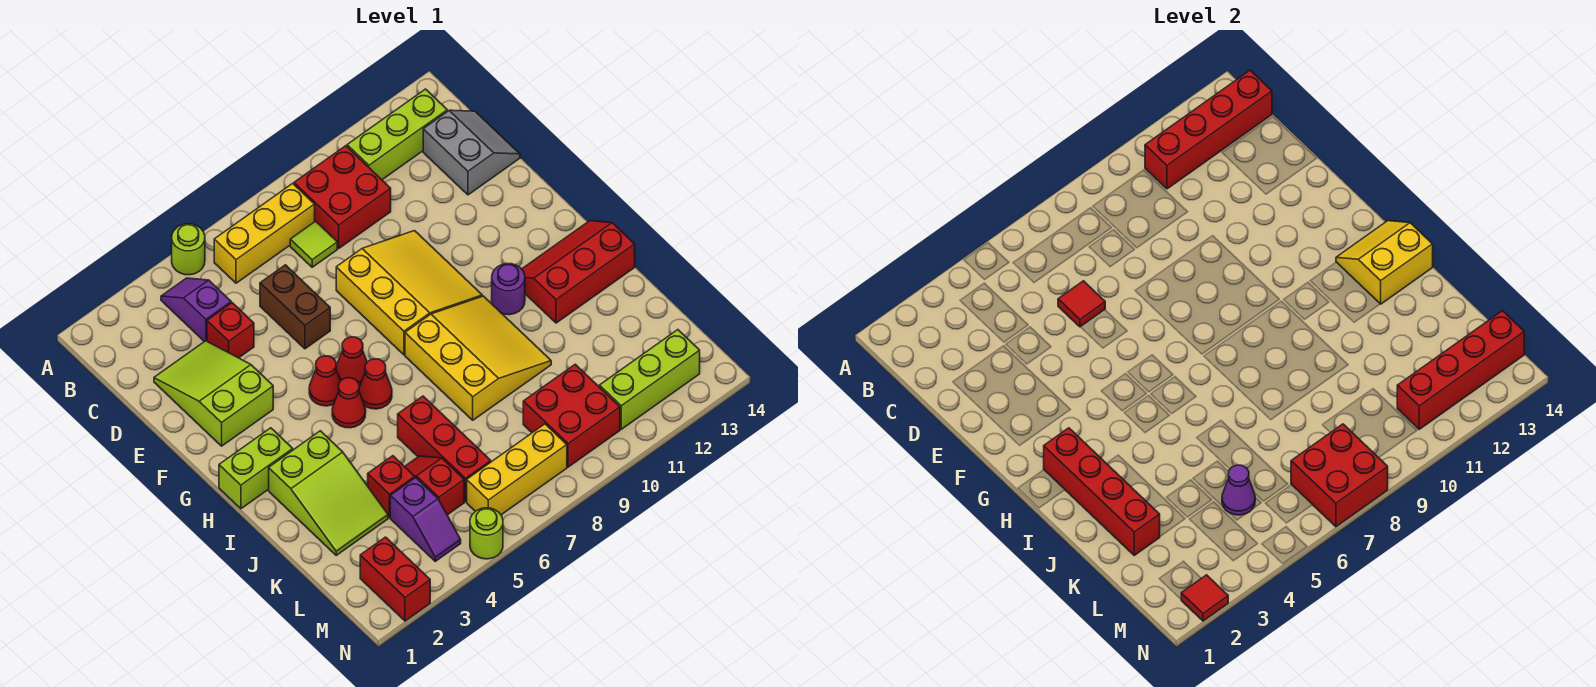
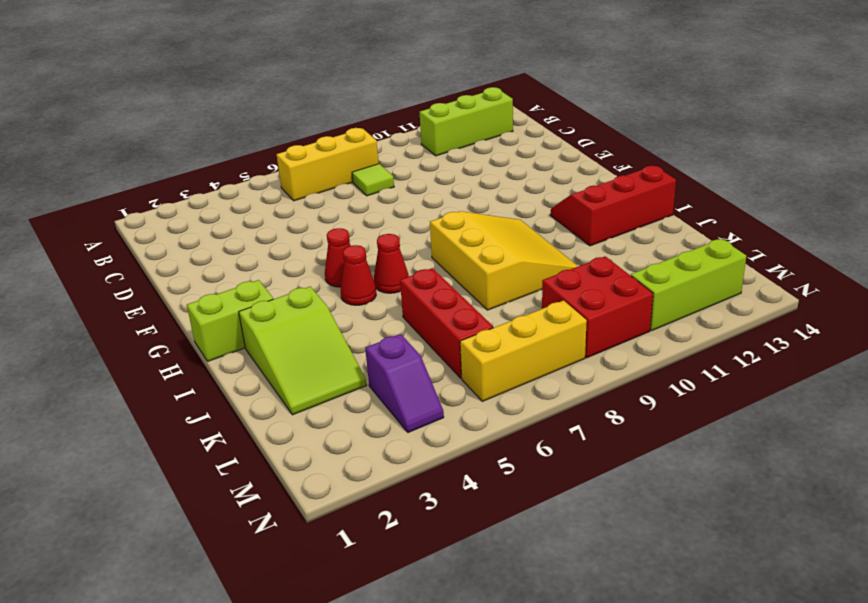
none -> lime 1x1 round brick [172,224,205,275]
none -> purple 1x2 slope [161,278,231,342]
none -> red 2x2 brick [294,146,391,248]
none -> grey 2x2 slope [423,110,520,195]

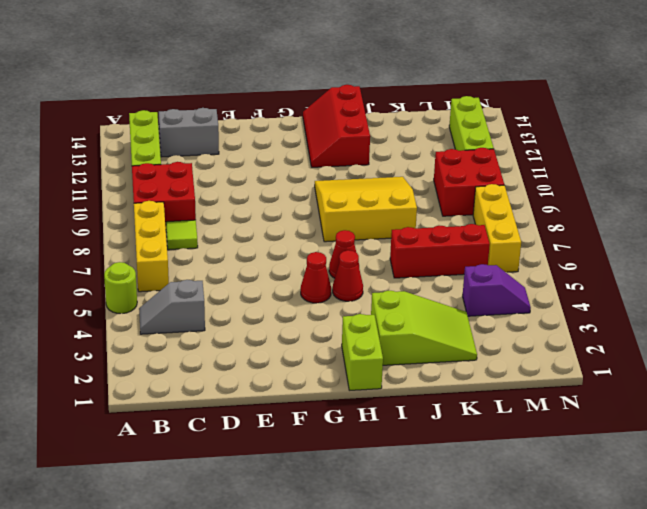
grey 1x2 slope [139,280,205,334] -> purple 1x2 slope [161,278,231,342]
none -> lime 2x3 slope [154,341,273,446]
none -> red 1x1 brick [207,303,254,358]
none -> brown 1x2 brick [260,265,330,349]
none -> yellow 3x3 slope [336,231,482,355]

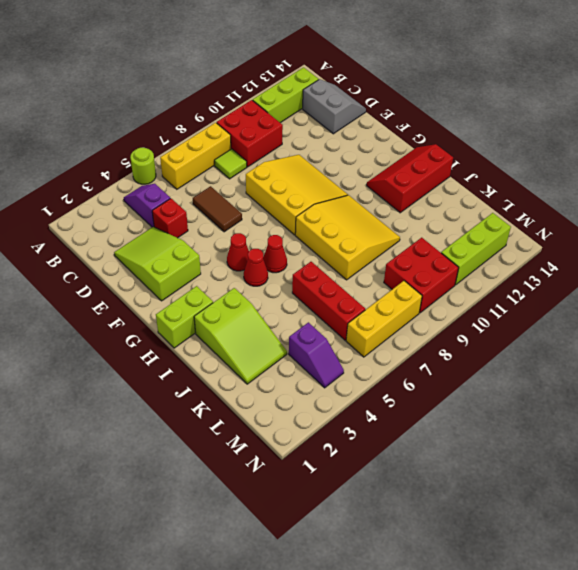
brown 1x2 tile [193,186,242,232] -> brown 1x2 brick [260,265,330,349]
none -> red 1x1 cone [336,337,367,386]
none -> purple 1x1 round brick [492,264,525,315]
none -> red 1x1 brick [368,456,415,518]
none -> red 1x2 slope [405,456,464,515]

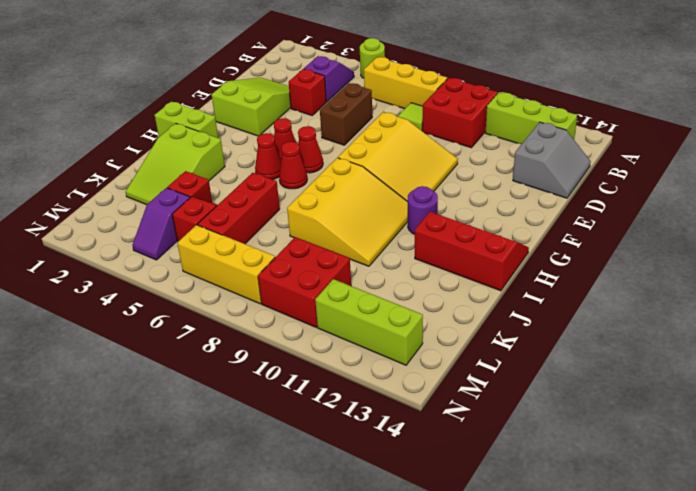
none -> red 1x2 brick [360,537,430,621]
none -> lime 1x1 round brick [470,508,503,559]
none -> red 1x4 brick [1145,70,1272,189]
none -> red 1x1 tile [1058,281,1105,327]

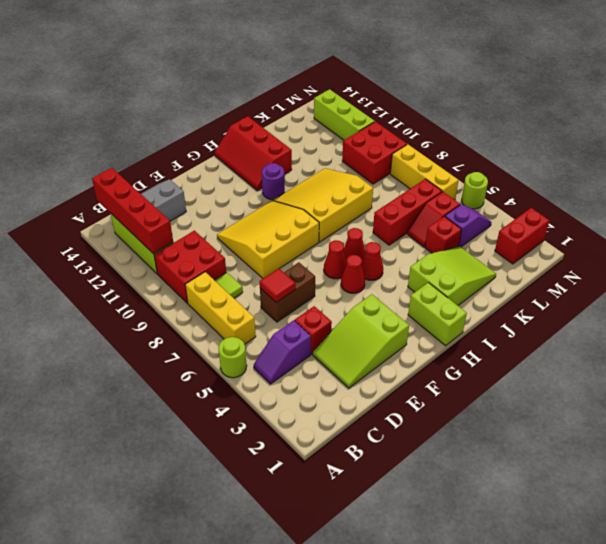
none -> red 1x4 brick [1044,428,1160,555]
none -> yellow 2x2 slope [1336,221,1433,304]
none -> purple 1x1 cone [1222,465,1255,515]
none -> red 2x2 brick [1291,424,1388,527]

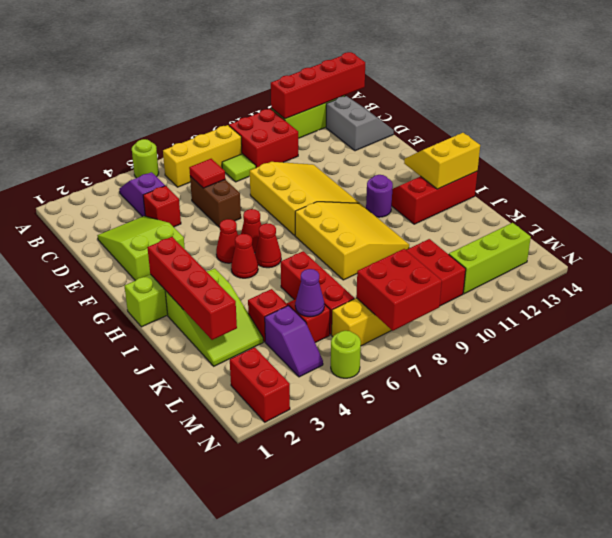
none -> red 1x4 brick [1397,311,1524,429]
none -> red 1x1 tile [1181,575,1228,621]

